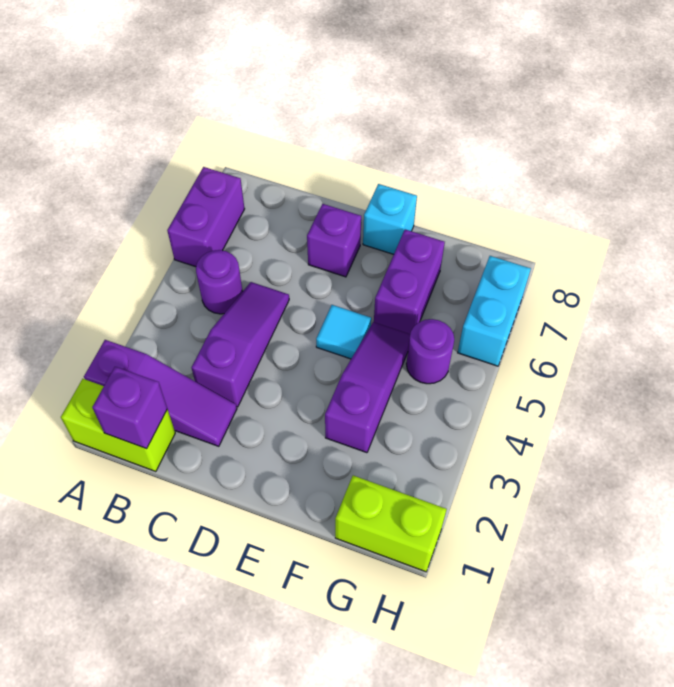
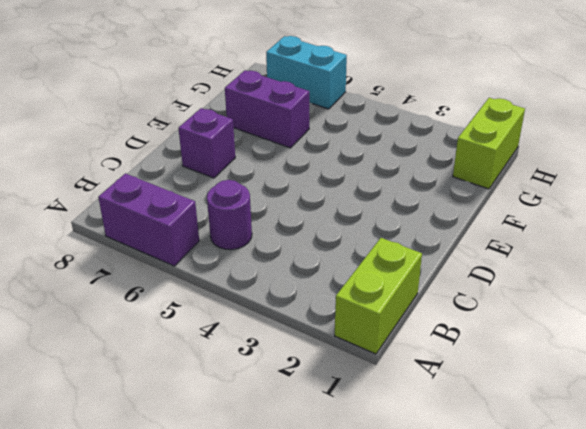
none -> purple 1x3 slope [84,340,237,446]
none -> purple 1x3 slope [192,282,289,407]
none -> cyan 1x1 tile [316,305,371,359]

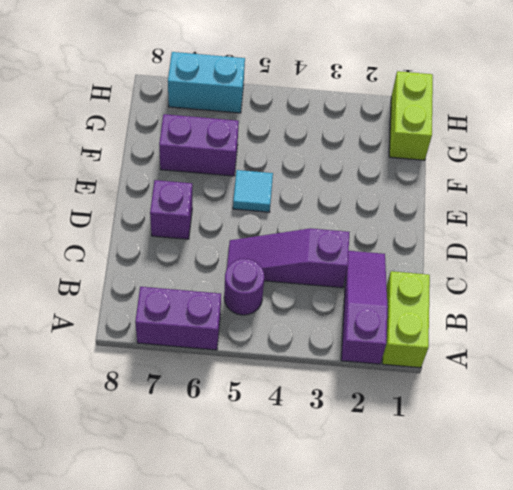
none -> cyan 1x1 brick [363,184,417,254]
none -> purple 1x3 slope [325,322,410,453]
none -> purple 1x1 round brick [406,319,454,384]

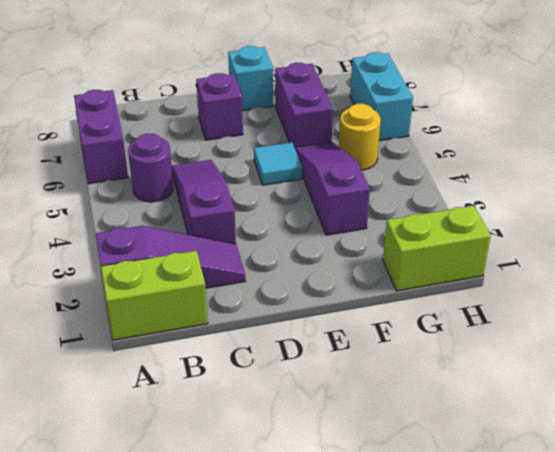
yellow 1x1 round brick [339,104,381,170] -> purple 1x1 round brick [406,319,454,384]
none -> purple 1x1 brick [92,367,167,449]

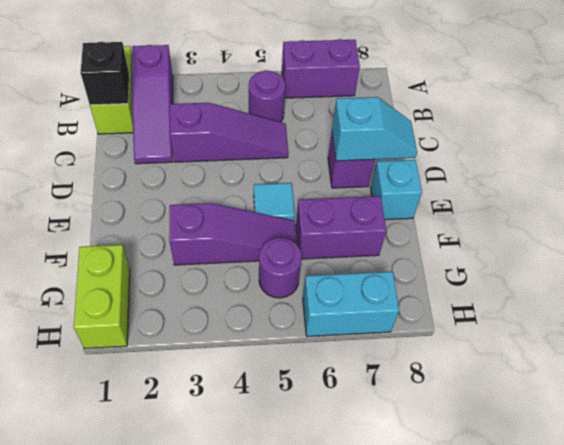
black 1x1 brick [80,42,129,105] -> purple 1x1 brick [92,367,167,449]
cyan 1x2 slope [332,97,417,161] -> none

